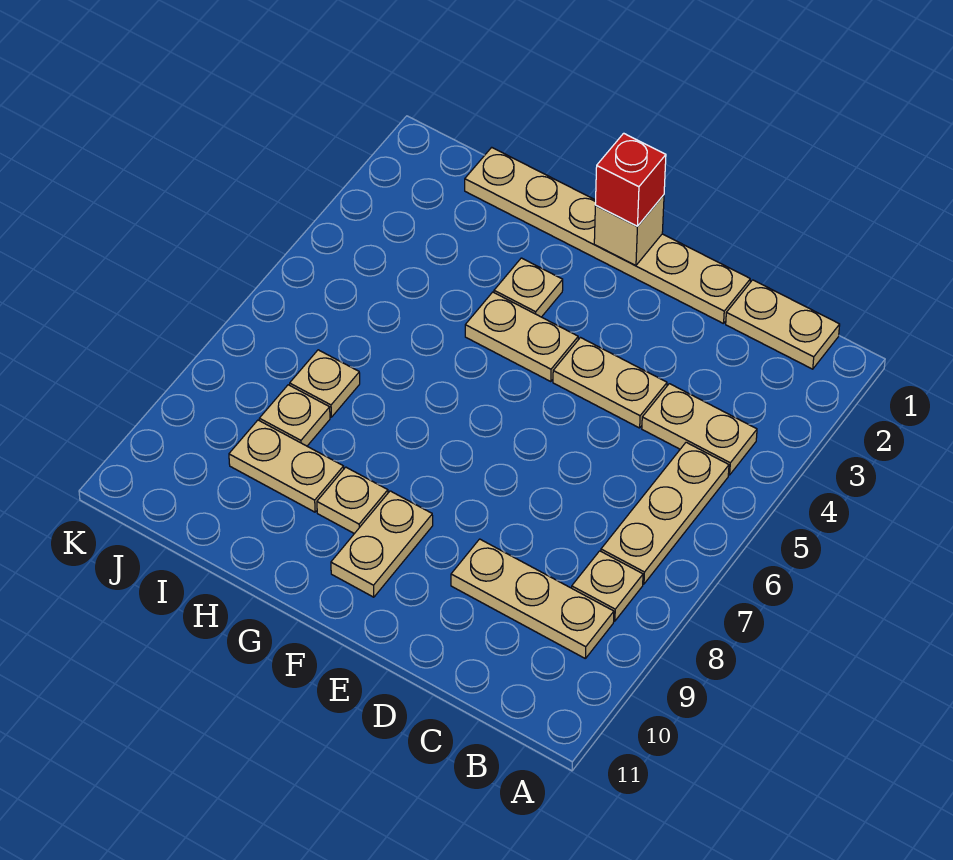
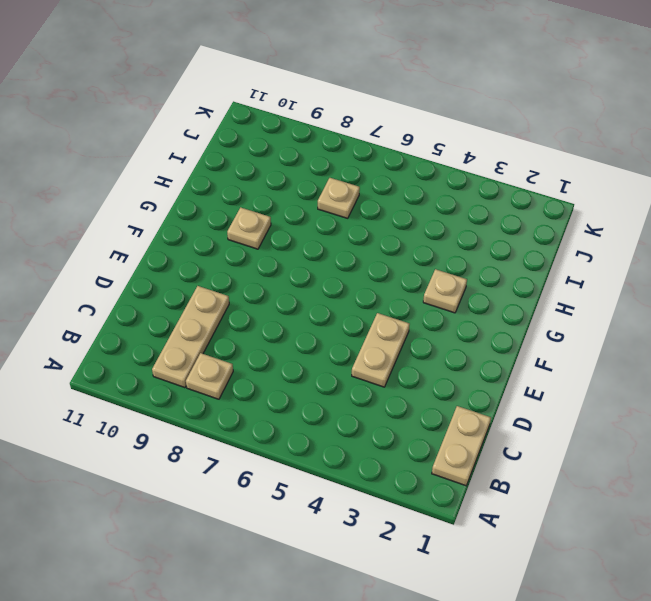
none -> tan 1x2 plate [642,384,757,475]
none -> tan 1x3 plate [601,442,729,584]
none -> tan 1x6 plate [465,147,750,324]

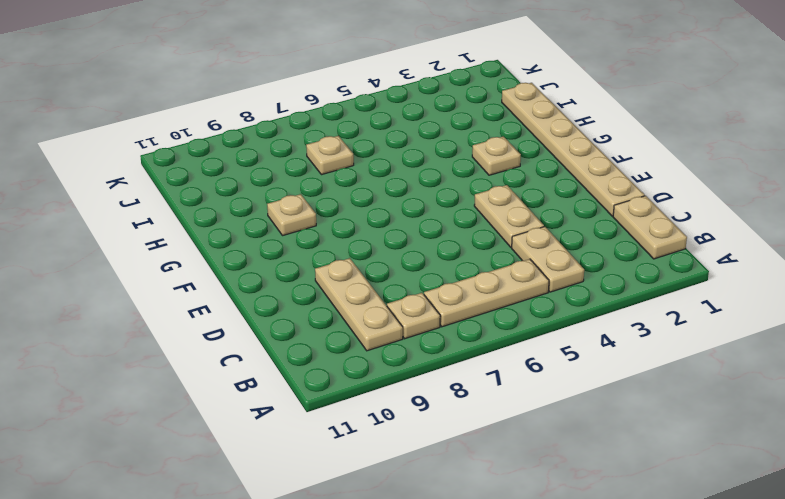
none -> tan 1x2 plate [465,292,578,382]
none -> tan 1x2 plate [331,491,433,597]
none -> tan 1x2 plate [229,420,344,512]

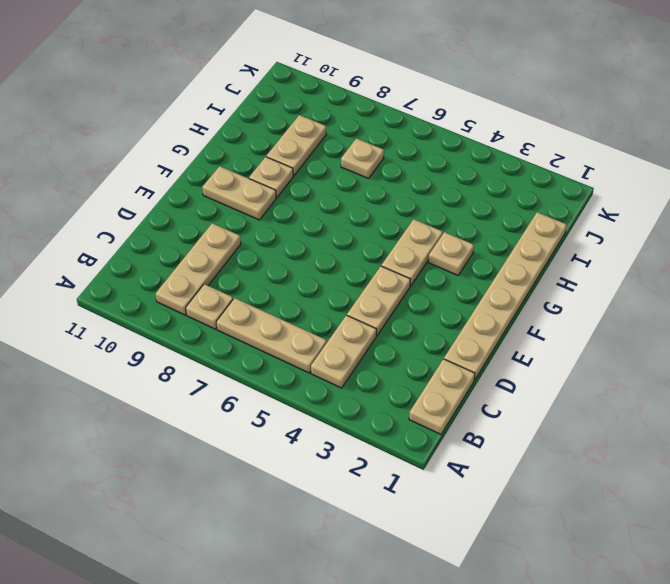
none -> tan 1x1 plate [259,385,330,446]
none -> tan 1x1 brick [594,195,664,265]
none -> red 1x1 brick [595,133,666,226]

